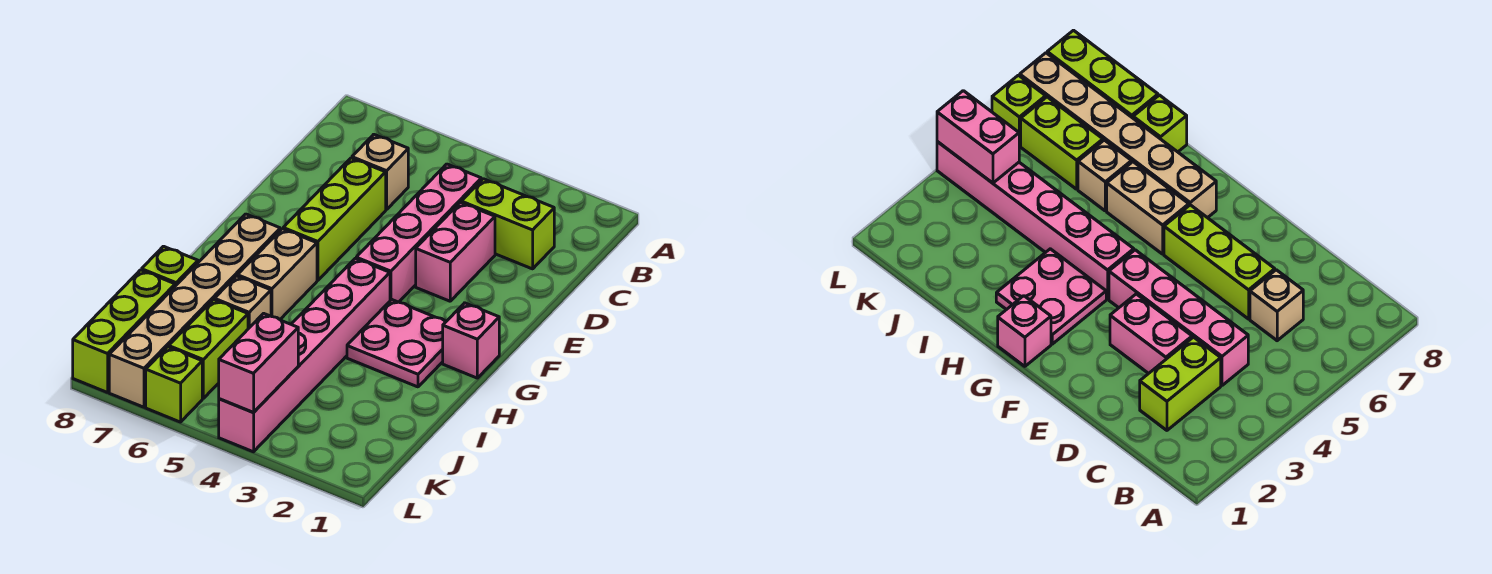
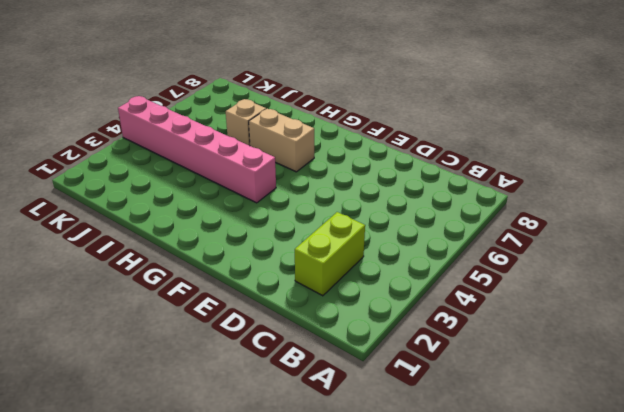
none -> pink 1x4 brick [356,164,481,302]
none -> tan 1x1 brick [352,134,408,210]
none -> pink 1x2 brick [416,202,495,301]

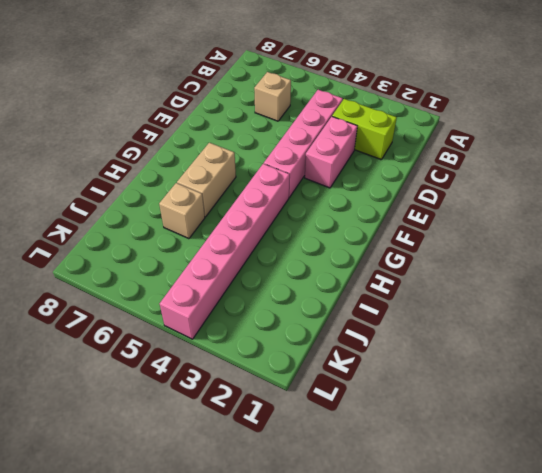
none -> lime 1x3 brick [283,158,386,280]
none -> pink 1x1 brick [443,303,499,378]
none -> pink 2x2 plate [347,299,446,387]

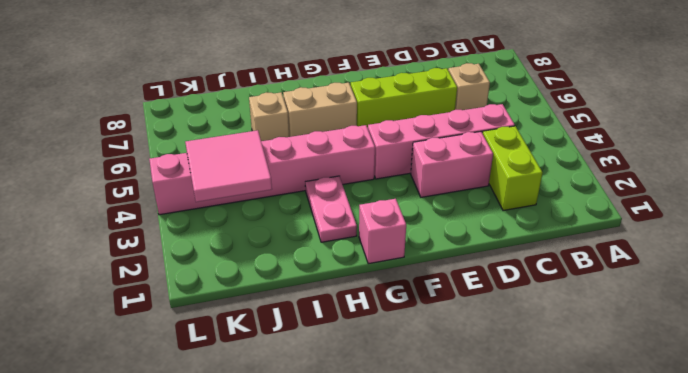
pink 1x2 plate [305,176,357,242] -> pink 2x2 plate [347,299,446,387]
pink 2x2 tile [185,130,272,202] -> pink 1x2 brick [219,313,298,413]
none -> tan 1x6 brick [109,214,280,407]
none -> lime 1x1 brick [142,246,198,286]
none -> lime 1x2 brick [169,300,248,398]

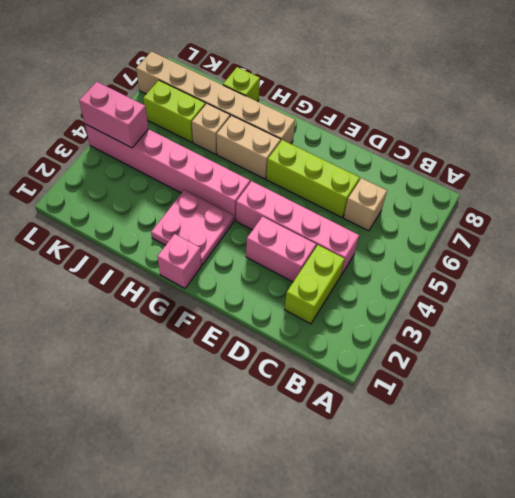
none -> lime 1x3 brick [73,270,175,393]
none -> lime 1x1 brick [146,347,202,422]

